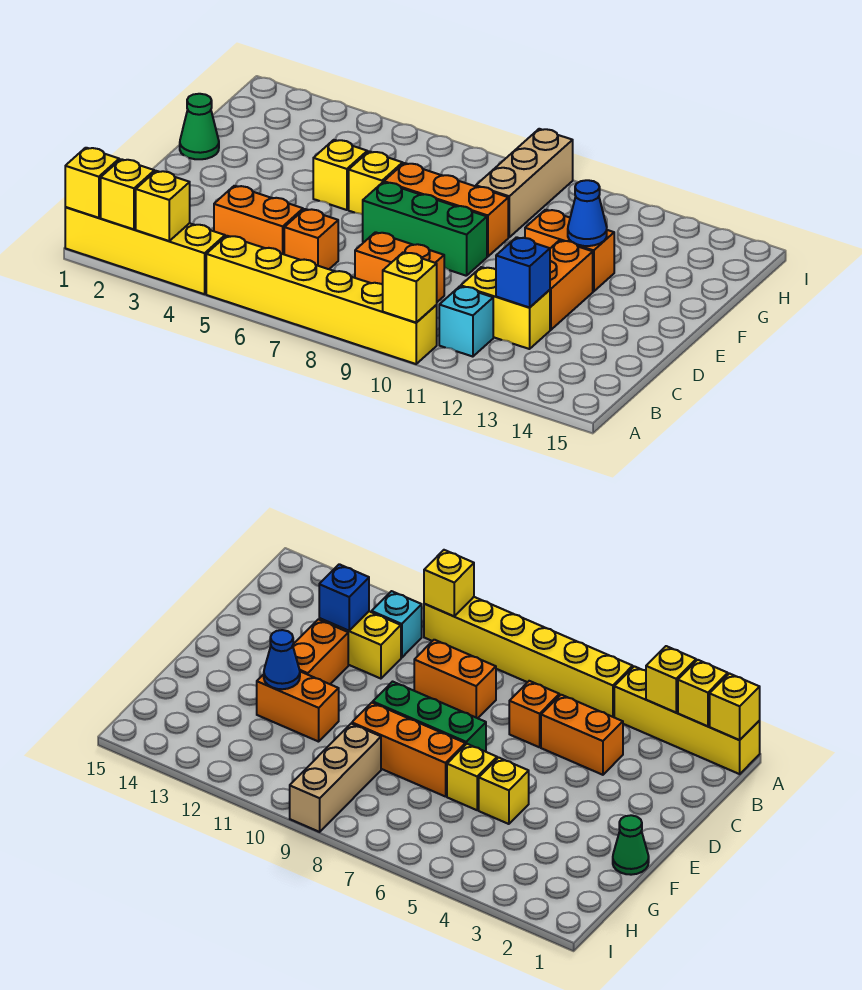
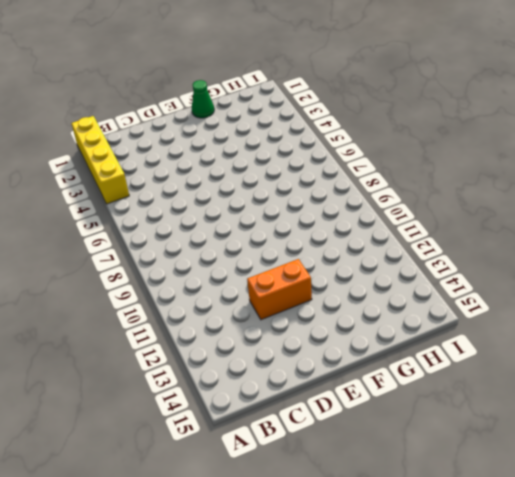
none -> yellow 1x6 brick [206,236,437,364]
none -> cyan 1x1 brick [439,286,493,357]
none -> orange 1x2 brick [214,186,303,254]

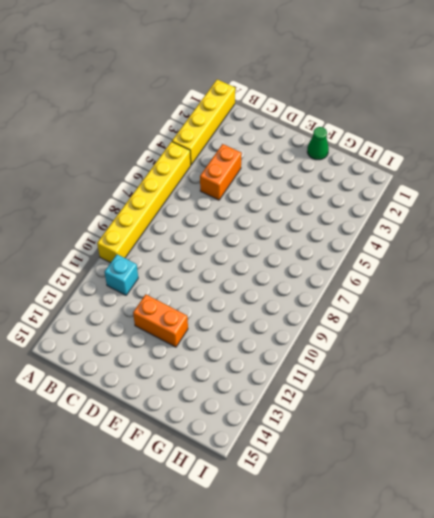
none -> orange 1x1 brick [284,209,338,269]
none -> orange 1x2 brick [355,232,444,302]
none -> yellow 1x2 brick [461,267,550,349]

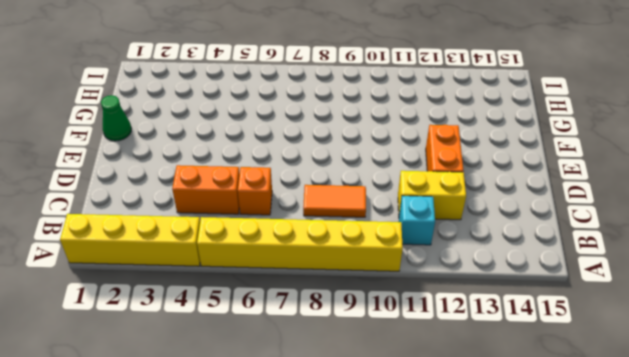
orange 1x2 tile [303,185,366,217] -> orange 1x2 brick [355,232,444,302]
none -> green 1x3 brick [363,182,487,276]
none -> yellow 1x1 brick [313,140,367,210]
none -> yellow 1x1 brick [349,151,403,215]

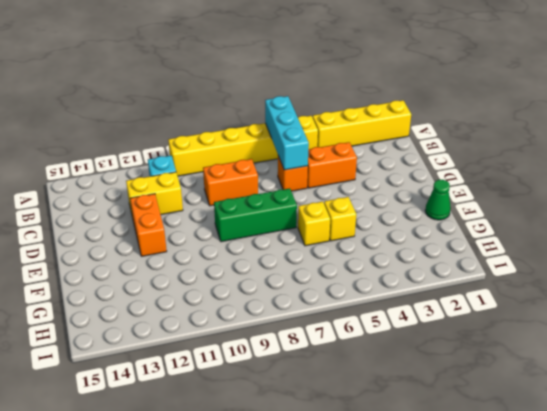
cyan 1x3 brick [265,96,309,170] -> none
none -> orange 1x3 brick [384,163,508,257]
none -> orange 1x2 brick [525,210,614,292]
none -> tan 1x3 brick [476,129,573,237]

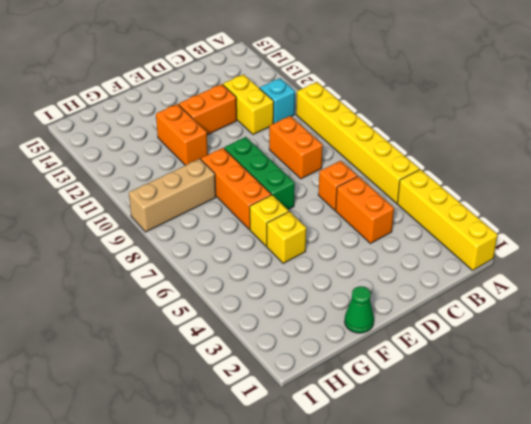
none -> yellow 1x1 brick [65,148,119,218]
none -> yellow 1x1 brick [101,159,155,229]
none -> yellow 1x1 brick [136,171,190,241]

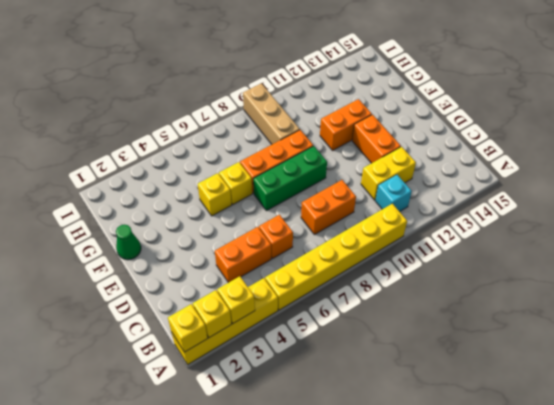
none -> yellow 1x1 brick [383,252,437,323]
none -> blue 1x1 brick [496,237,550,307]
none -> blue 1x1 cone [568,180,607,246]

